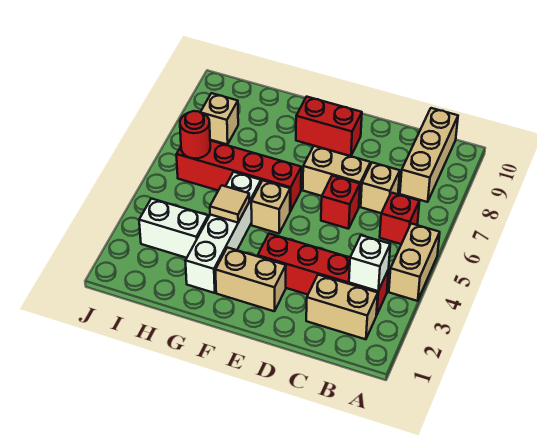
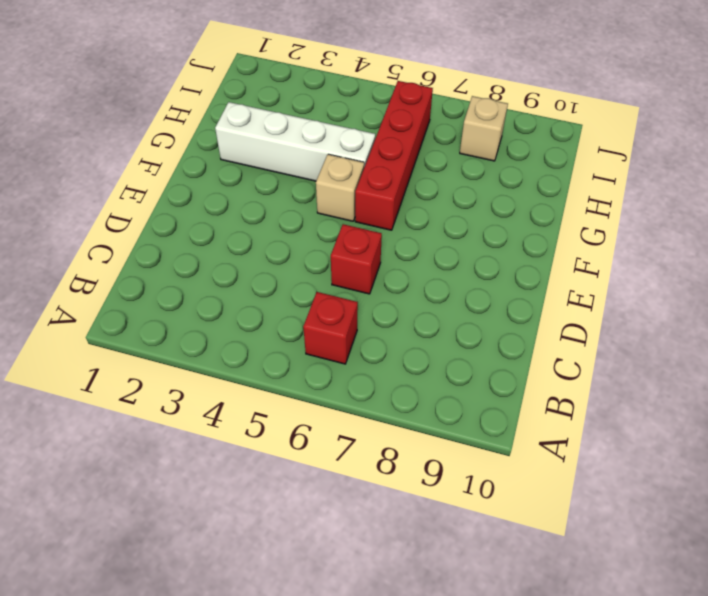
none -> tan 1x2 brick [389,224,440,301]
none -> tan 1x2 brick [306,275,378,339]
none -> red 1x4 brick [258,234,388,315]

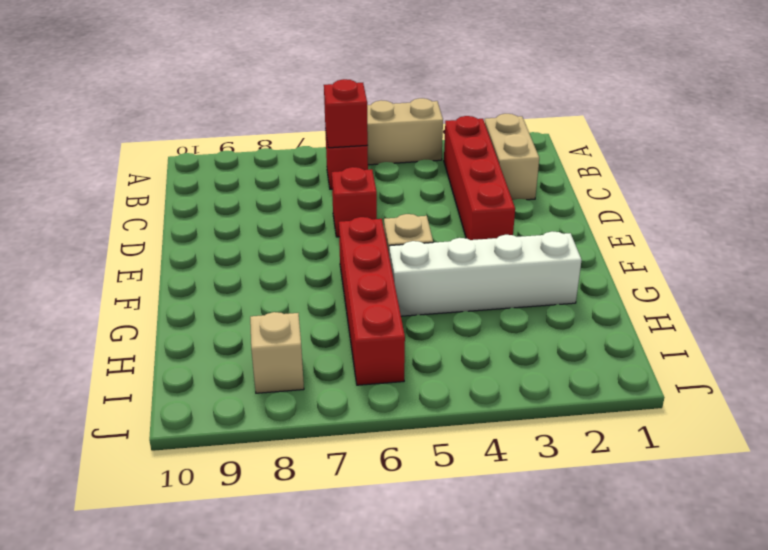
red 1x1 brick [324,79,368,148] -> none
none -> tan 1x3 brick [400,108,458,202]
none -> tan 1x1 brick [361,163,400,213]
none -> tan 1x2 brick [303,146,370,206]

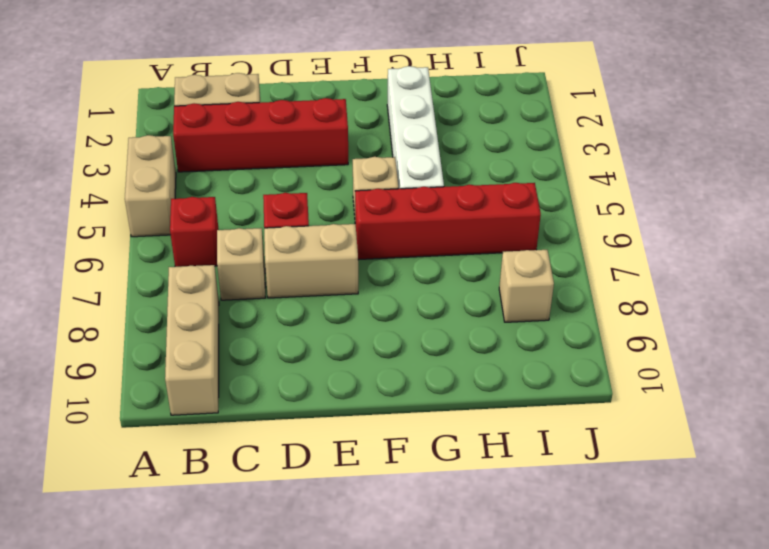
none -> tan 1x2 brick [216,247,286,311]
none -> red 1x2 brick [296,97,362,156]
none -> white 1x2 brick [139,199,208,258]

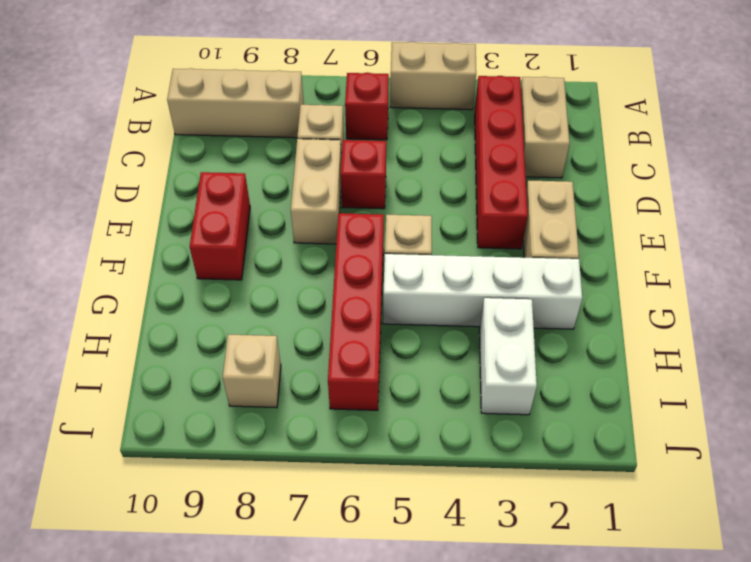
none -> white 1x1 brick [349,235,390,291]
none -> tan 1x1 tile [210,185,249,223]
none -> red 1x1 round brick [180,111,210,158]

